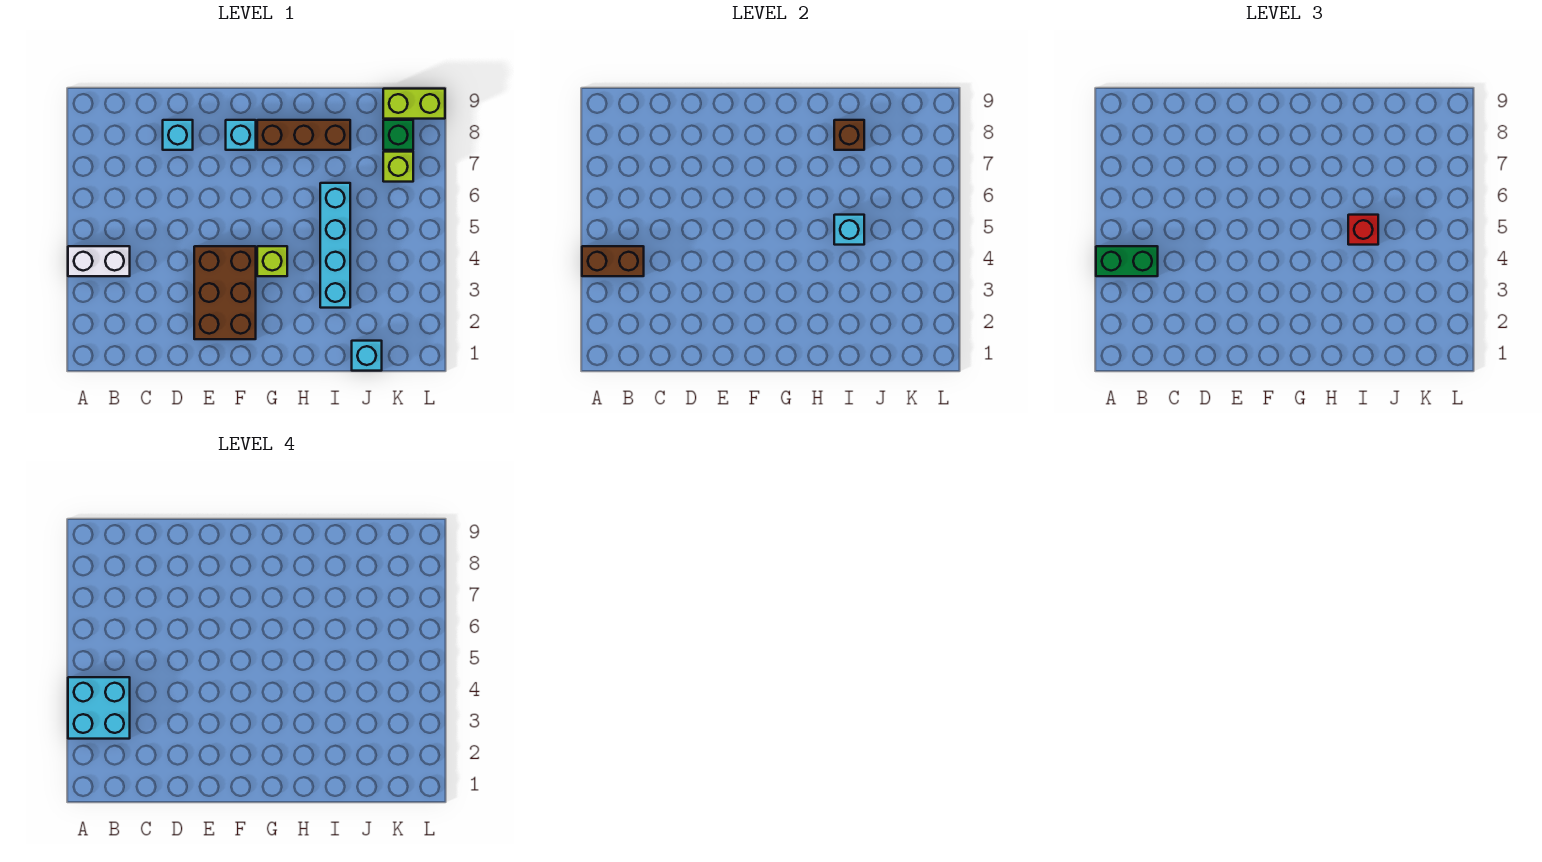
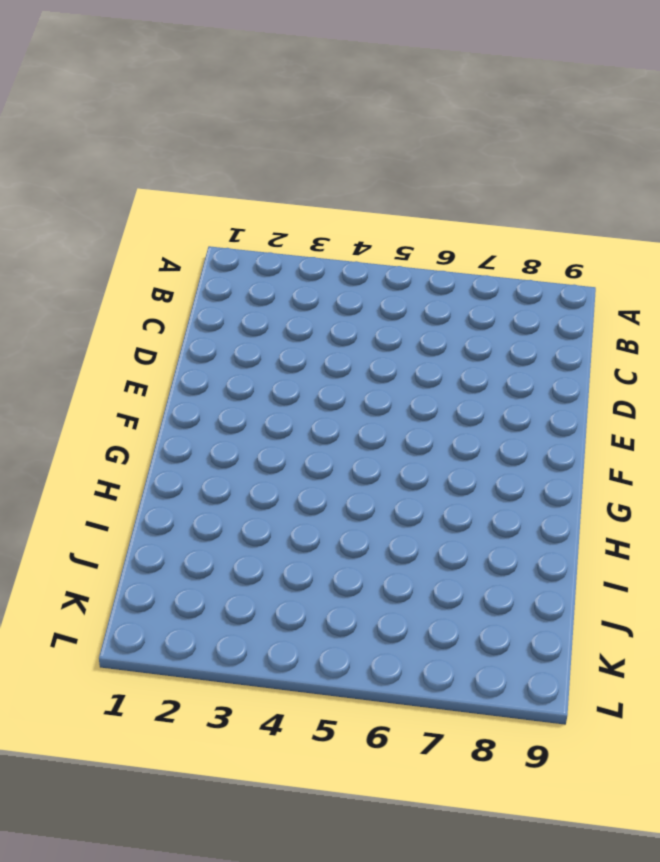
none -> white 1x2 brick [68,246,130,276]
none -> cyan 1x1 brick [163,120,193,150]
none -> brown 2x3 brick [194,246,256,339]

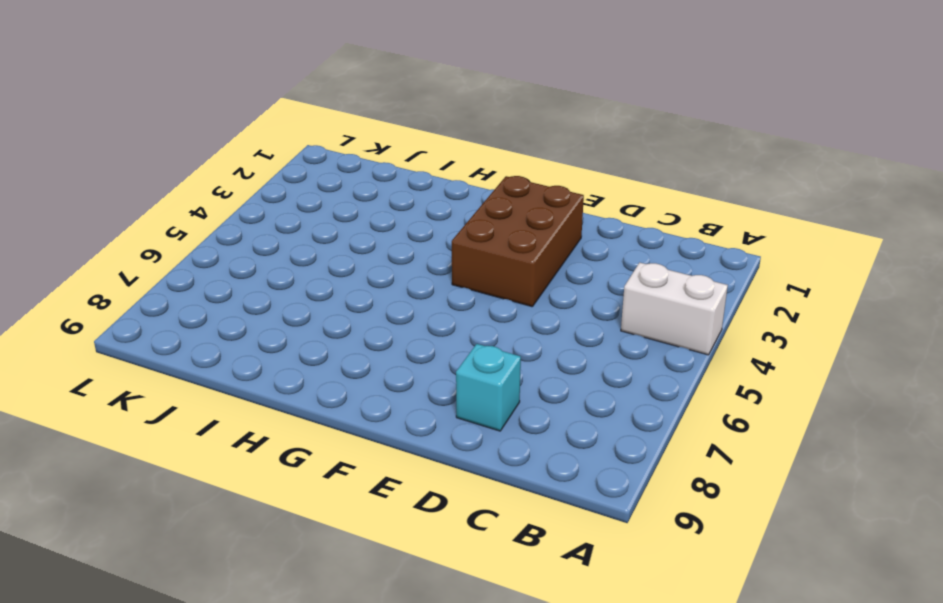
none -> cyan 1x1 brick [226,120,256,150]
none -> lime 1x1 brick [257,246,287,276]
none -> brown 1x3 brick [257,120,350,150]

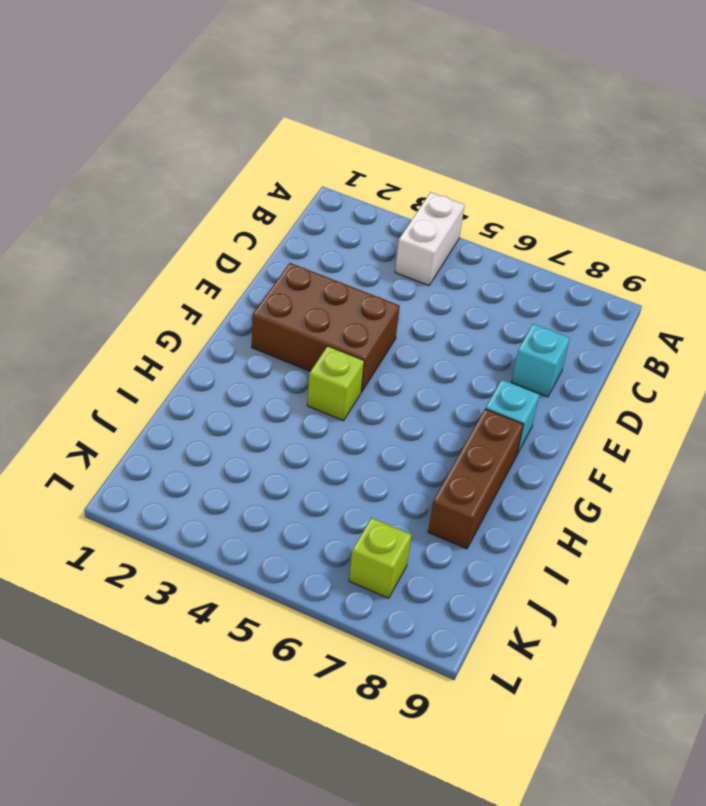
none -> cyan 1x4 brick [320,183,350,308]
none -> cyan 1x1 brick [352,341,382,371]
none -> green 1x1 brick [383,120,413,150]

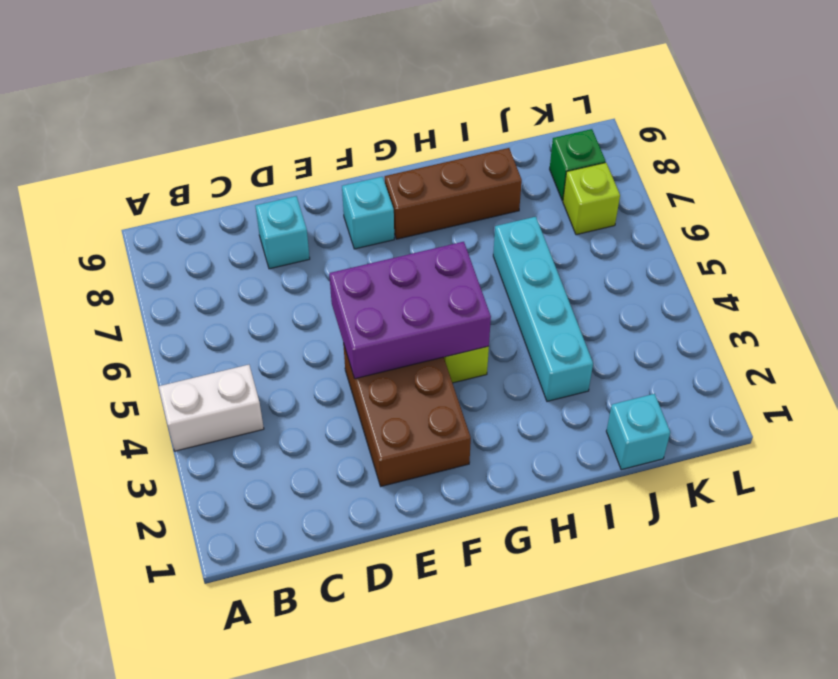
purple 2x3 brick [329,242,491,379] -> none
none -> lime 1x2 brick [383,89,445,119]
none -> brown 1x2 brick [582,246,644,276]
none -> cyan 1x1 brick [834,215,864,245]

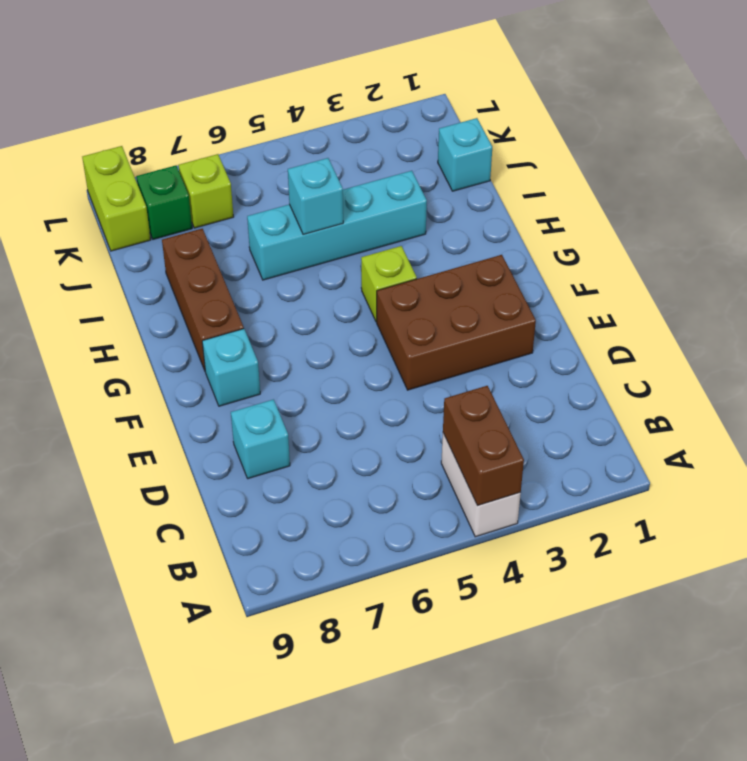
none -> brown 1x1 brick [834,120,864,150]
none -> green 1x2 brick [1096,246,1158,276]
none -> red 1x1 brick [1348,215,1378,245]

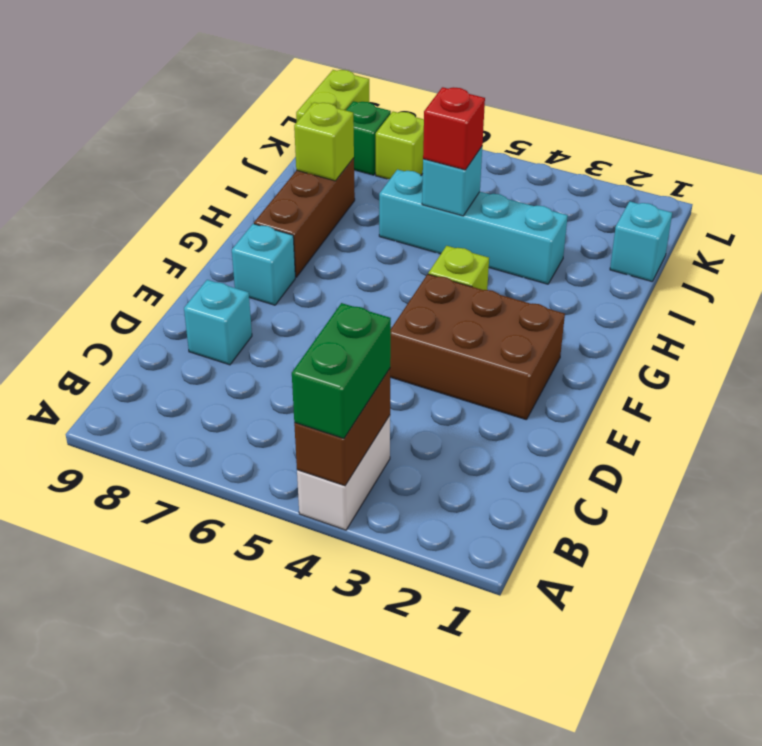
lime 1x1 brick [294,102,354,181] -> brown 1x1 brick [834,120,864,150]
none -> cyan 2x2 brick [68,677,130,739]

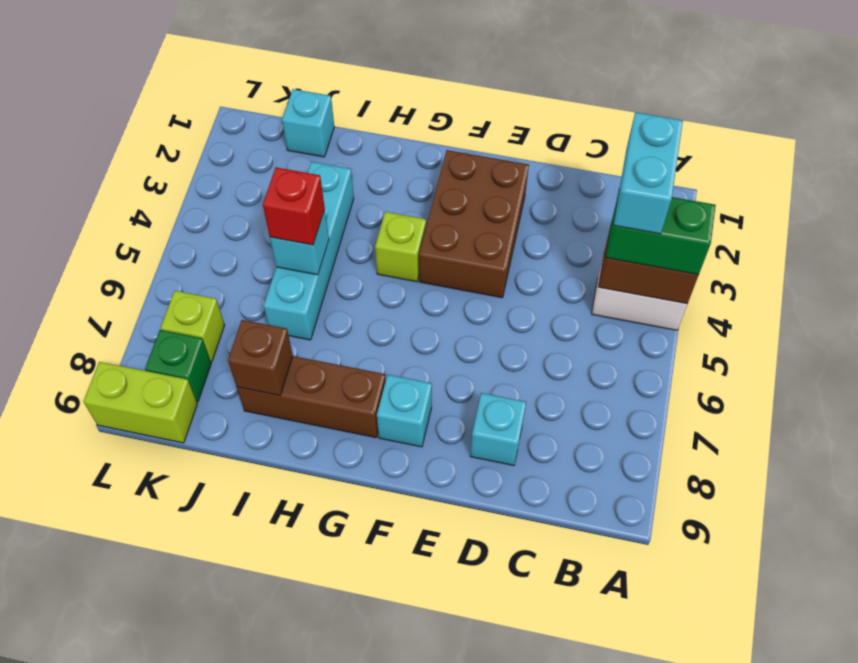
cyan 1x2 brick [613,112,683,234] -> cyan 2x2 brick [68,677,130,739]

